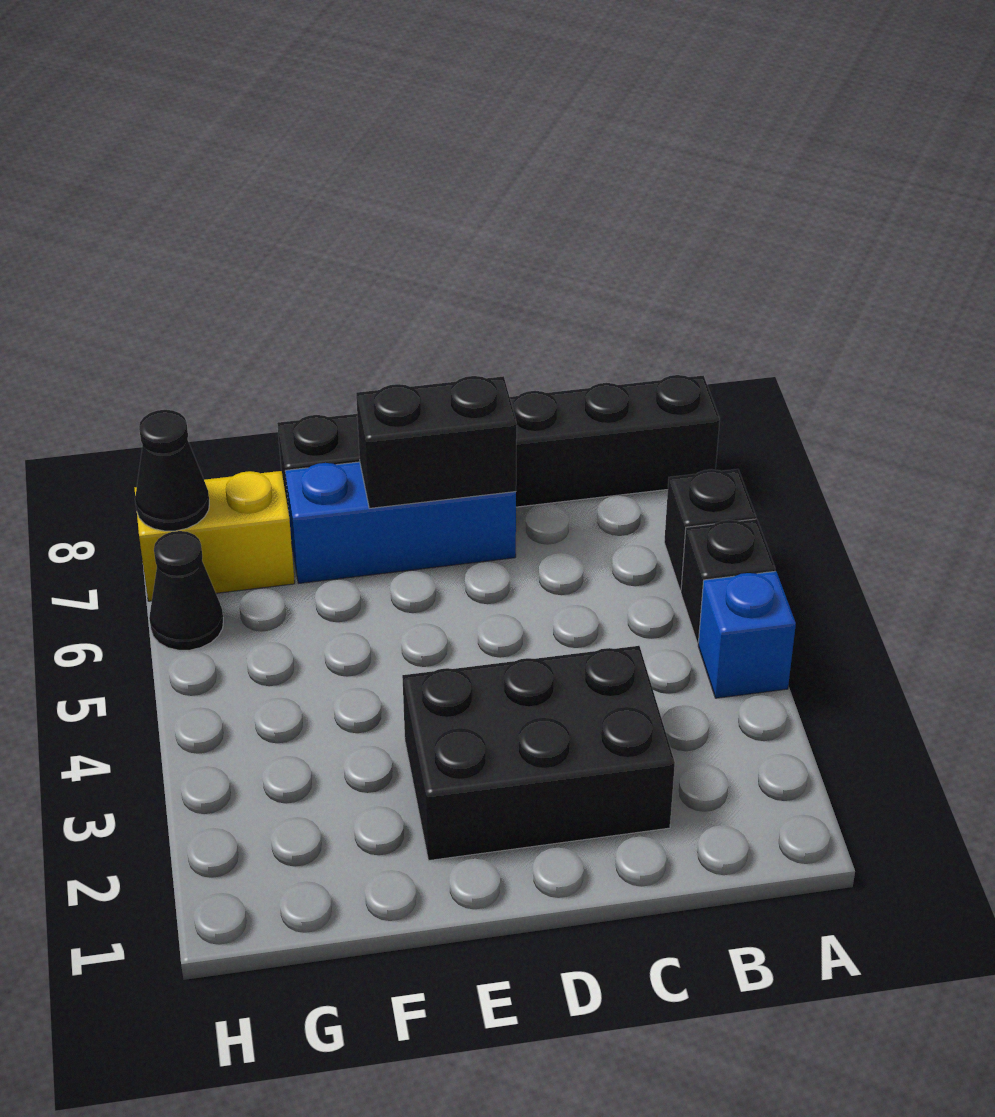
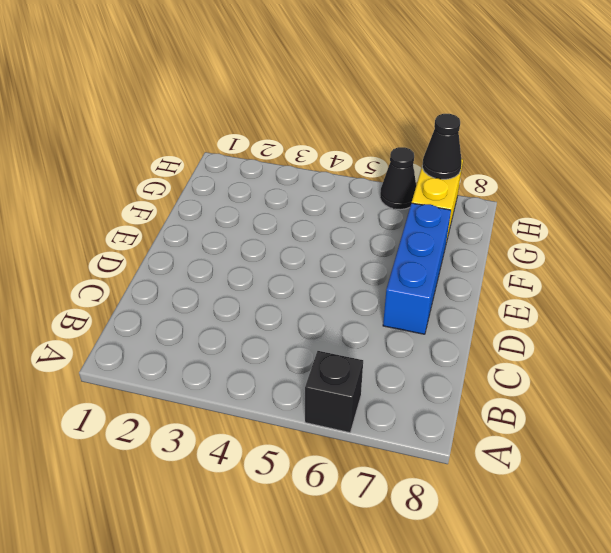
none -> blue 1x1 brick [698,571,796,698]
none -> black 1x1 brick [681,519,775,643]

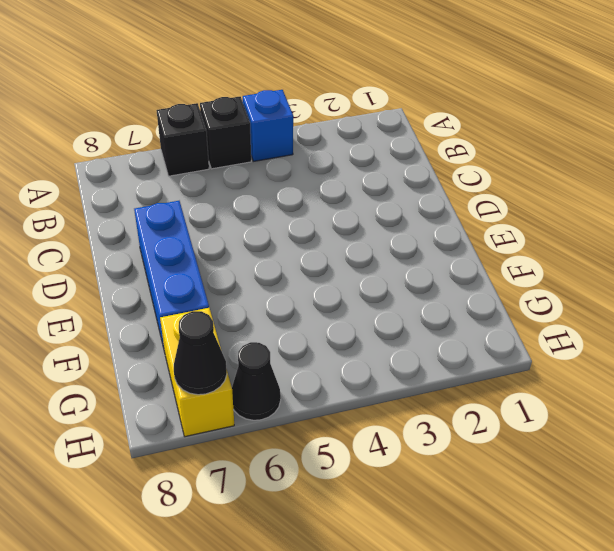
none -> black 1x6 brick [277,375,720,512]
none -> black 2x3 brick [402,646,675,860]

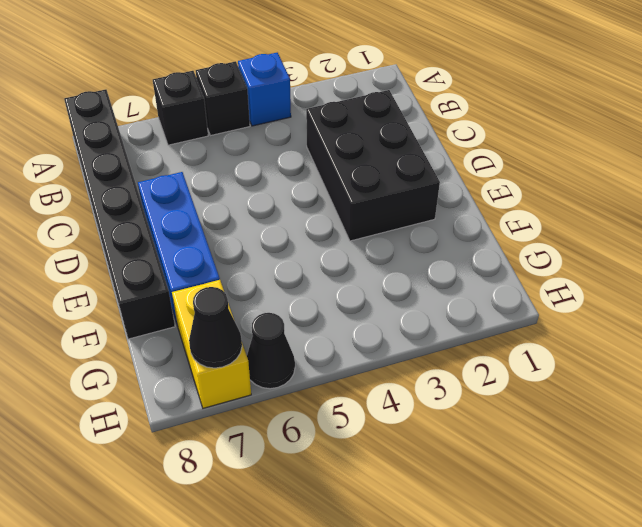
none -> black 1x2 brick [356,376,517,508]

